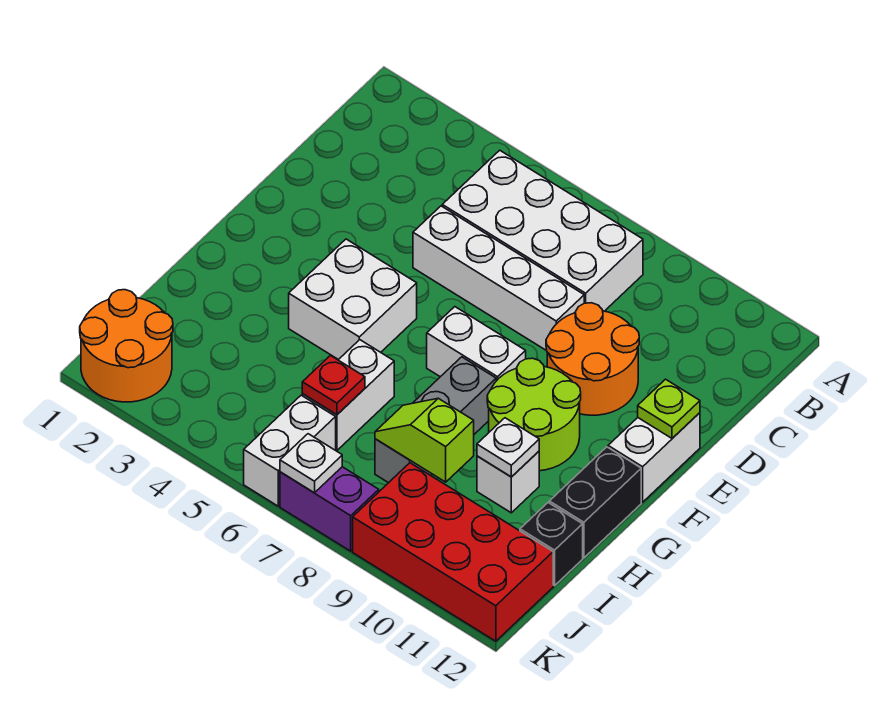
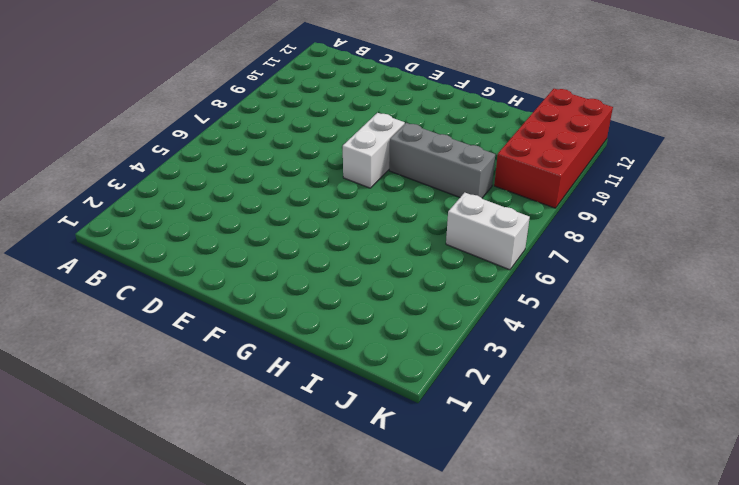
none -> white 2x4 brick [442,150,643,311]
none -> white 1x4 brick [413,206,584,351]
none -> orange 2x2 round brick [546,303,639,415]

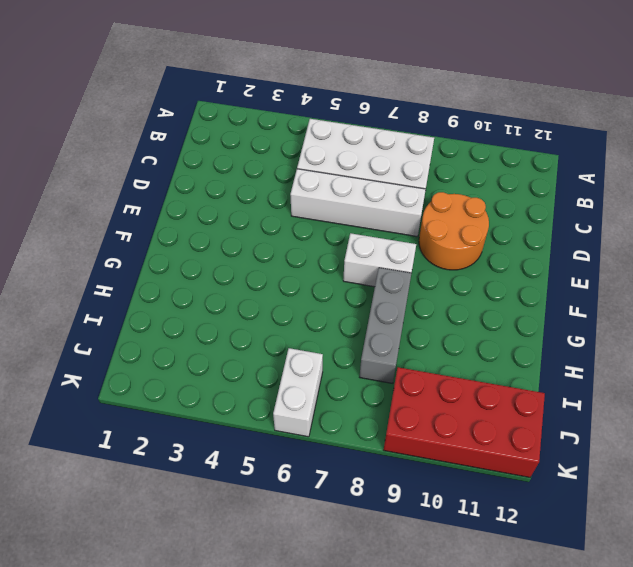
none -> white 1x2 brick [608,413,700,502]
none -> white 2x2 brick [289,239,417,360]
none -> lime 2x2 round brick [487,358,581,471]

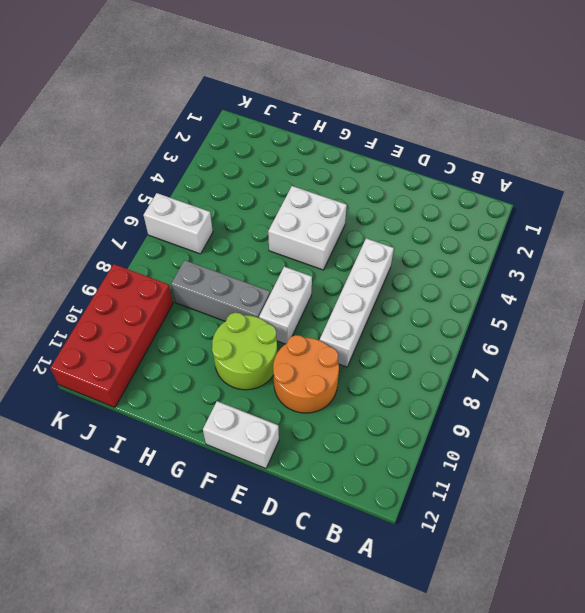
none -> white 2x4 brick [442,150,643,311]
none -> black 1x2 brick [549,447,641,558]
none -> white 1x2 brick [302,340,394,451]

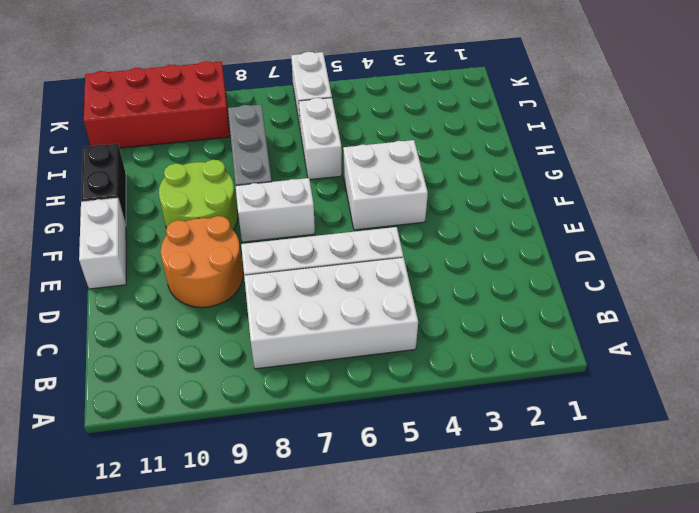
none -> white 1x1 brick [477,451,539,513]
none -> black 1x1 brick [520,503,583,586]
none -> orange 2x2 round brick [80,290,173,402]

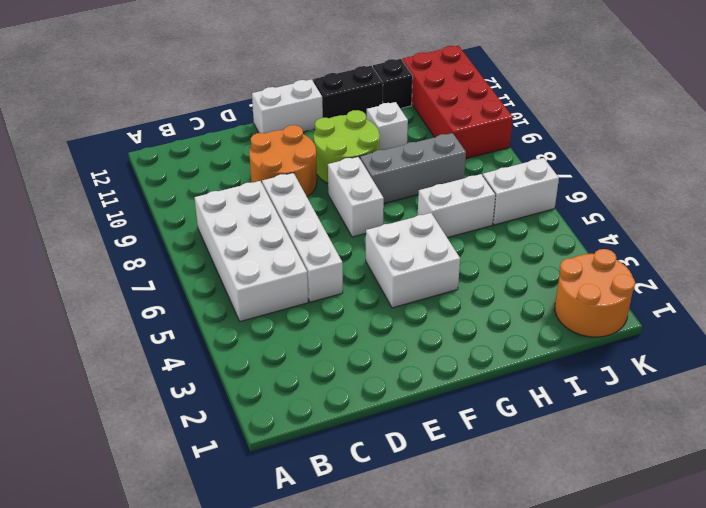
none -> purple 1x2 brick [280,467,379,551]
none -> lime 1x1 plate [638,379,700,438]
none -> white 1x1 plate [477,418,539,477]

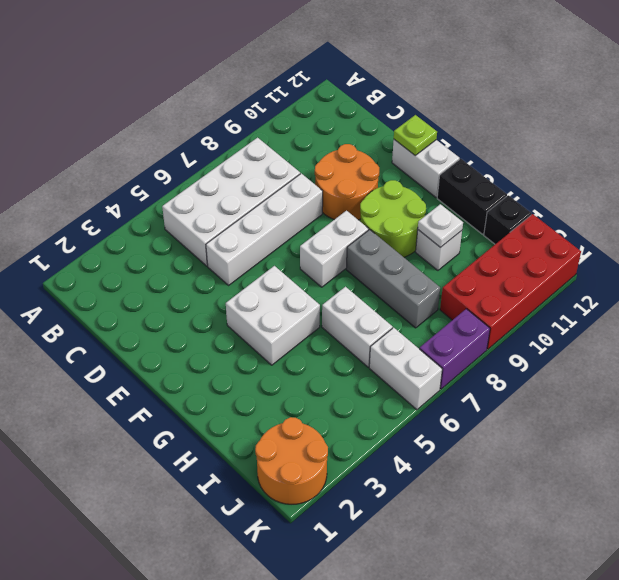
none -> red 1x1 plate [302,356,365,415]
none -> lime 1x2 slope [375,398,474,482]
none -> white 1x1 plate [280,434,342,493]

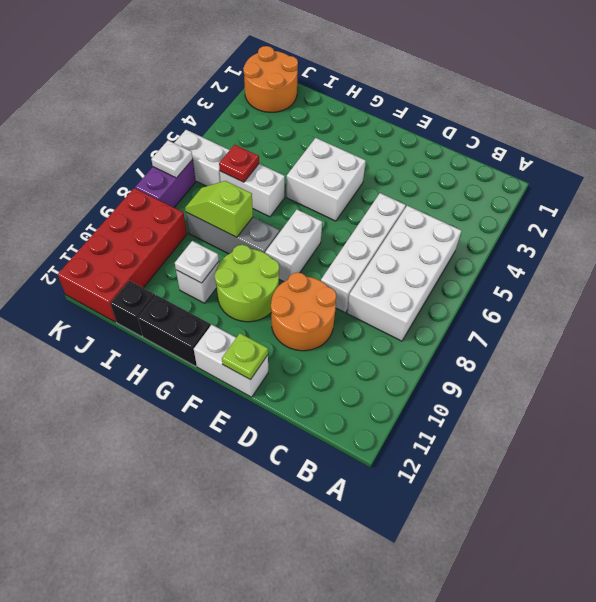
lime 1x2 slope [185,181,253,237] -> lime 1x2 slope turned to [375,398,474,482]

